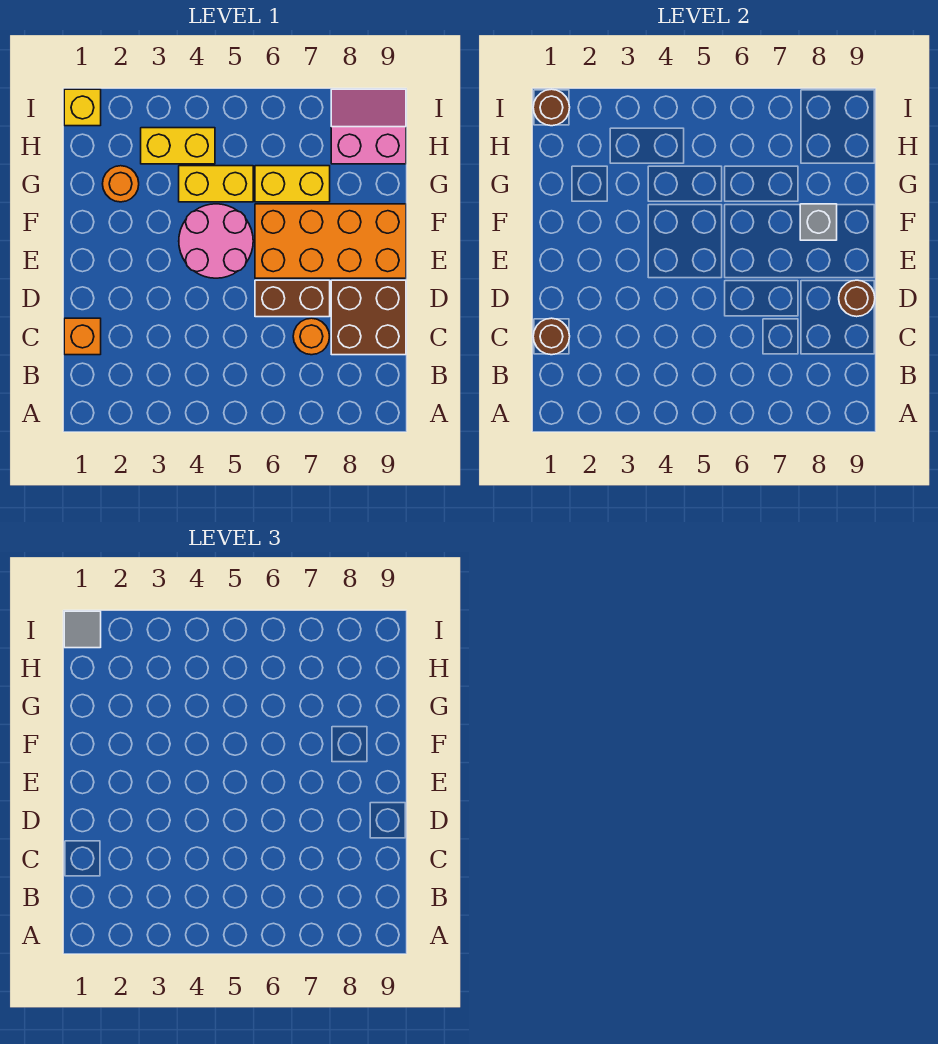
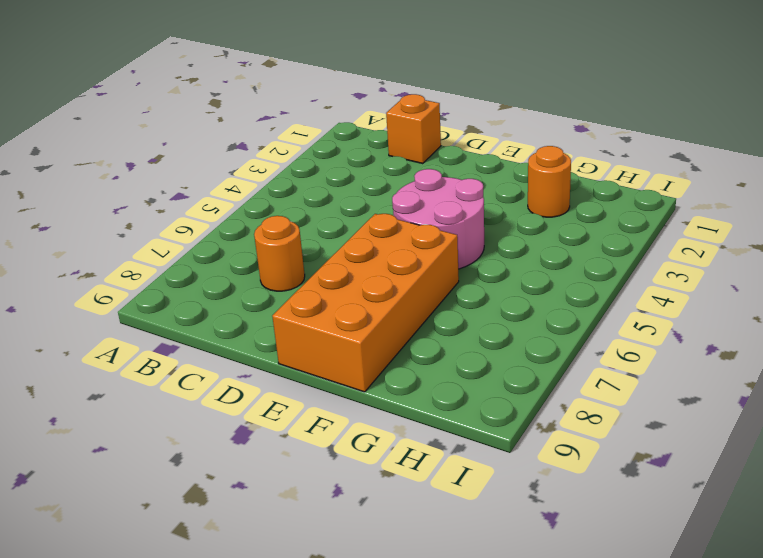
none -> brown 2x2 brick [331,280,406,355]
none -> brown 1x2 brick [255,280,330,317]
none -> yellow 1x2 brick [179,166,253,202]

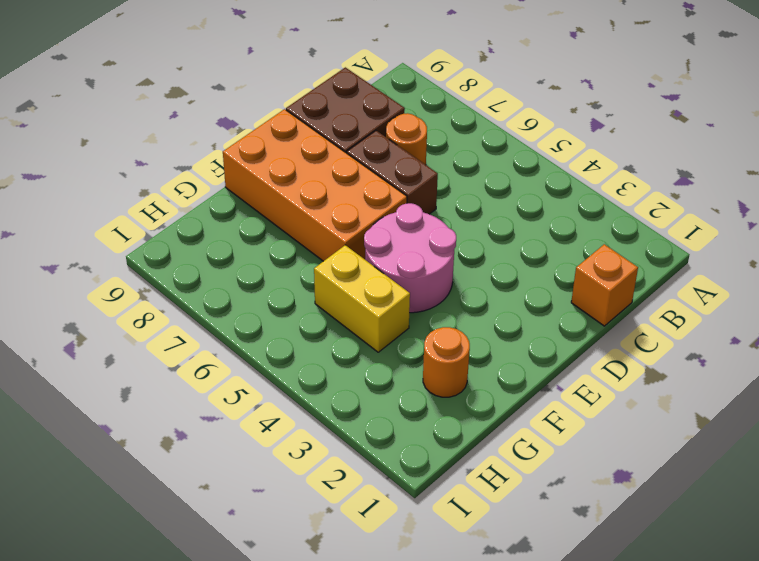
none -> yellow 1x2 brick [255,166,330,202]
none -> yellow 1x2 brick [141,128,215,164]
none -> pink 2x2 slope [331,89,406,164]

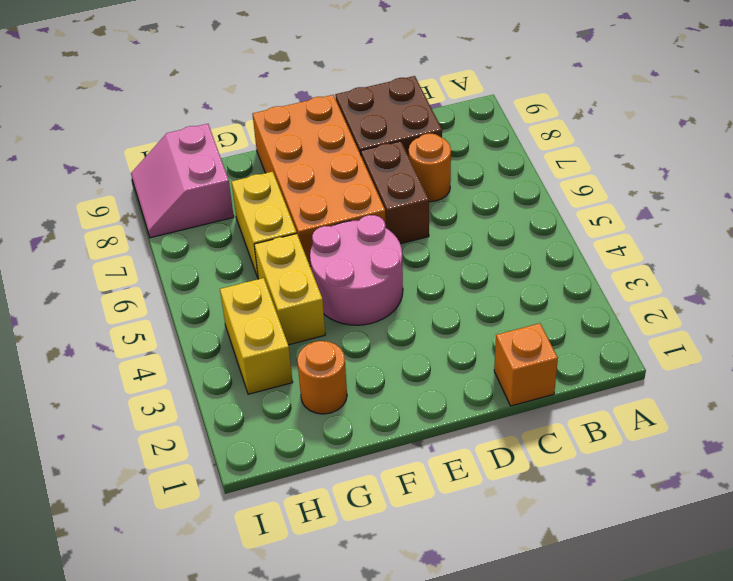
none -> yellow 1x1 brick [64,89,101,126]
none -> brown 1x1 round brick [533,318,570,355]
none -> brown 1x1 round brick [839,280,875,317]

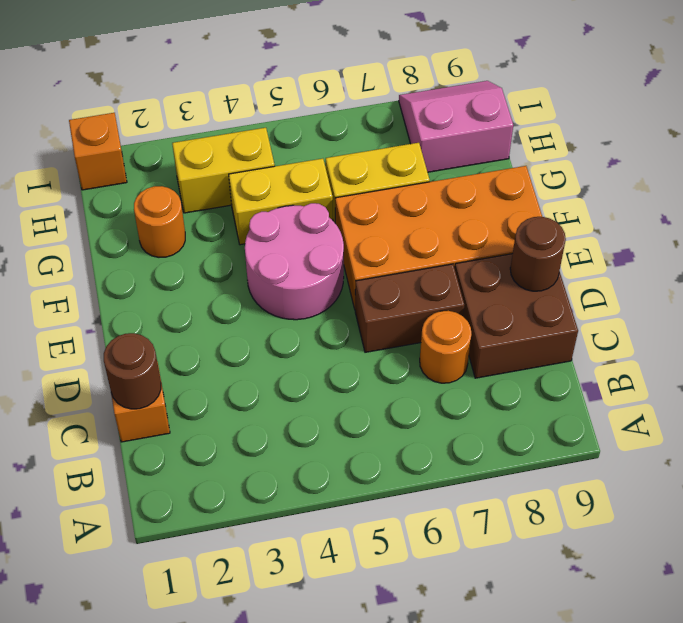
orange 1x1 brick [69,113,127,190] -> yellow 1x1 brick [64,89,101,126]
none -> grey 1x1 brick [800,204,837,240]
none -> brown 1x1 round brick [533,89,570,126]
none -> grey 1x1 tile [64,611,101,648]

